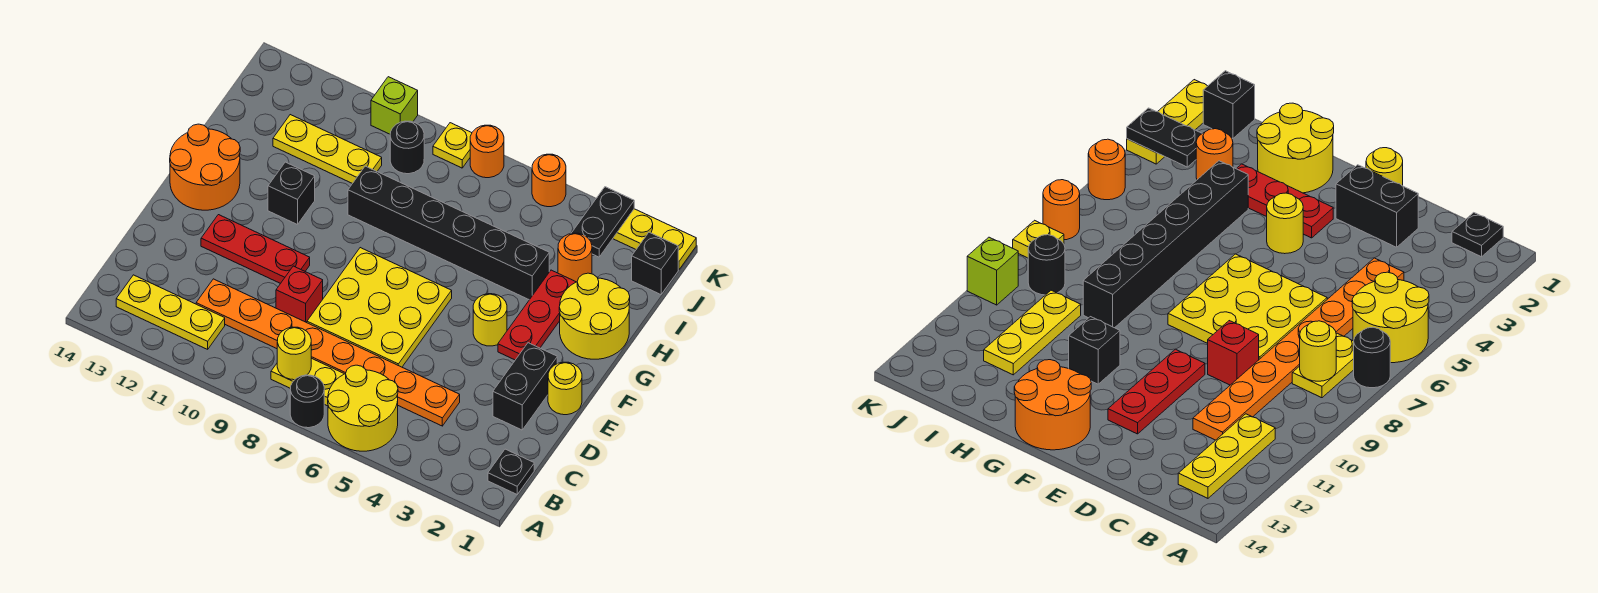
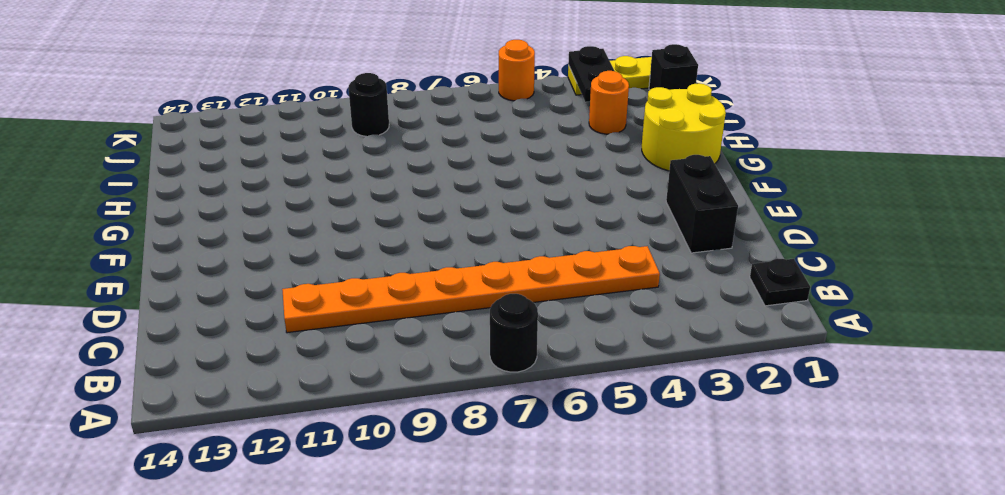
none -> yellow 2x2 round brick [328,365,398,451]
none -> yellow 1x2 plate [271,358,344,406]
none -> yellow 1x3 plate [116,275,225,349]

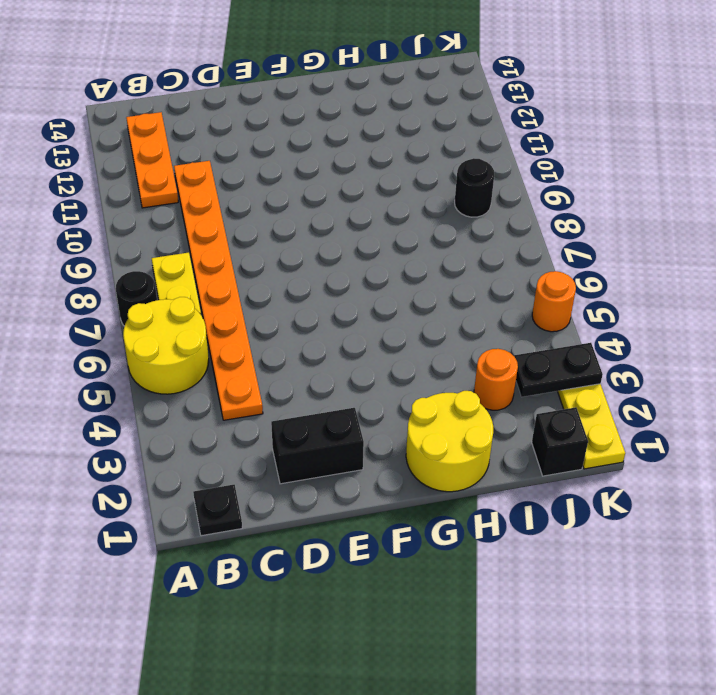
orange 1x3 plate [126,112,178,208] -> yellow 1x3 plate [116,275,225,349]
none -> yellow 3x3 plate [307,248,452,367]
none -> red 1x1 brick [276,266,323,323]
none -> yellow 1x1 round brick [548,362,582,415]

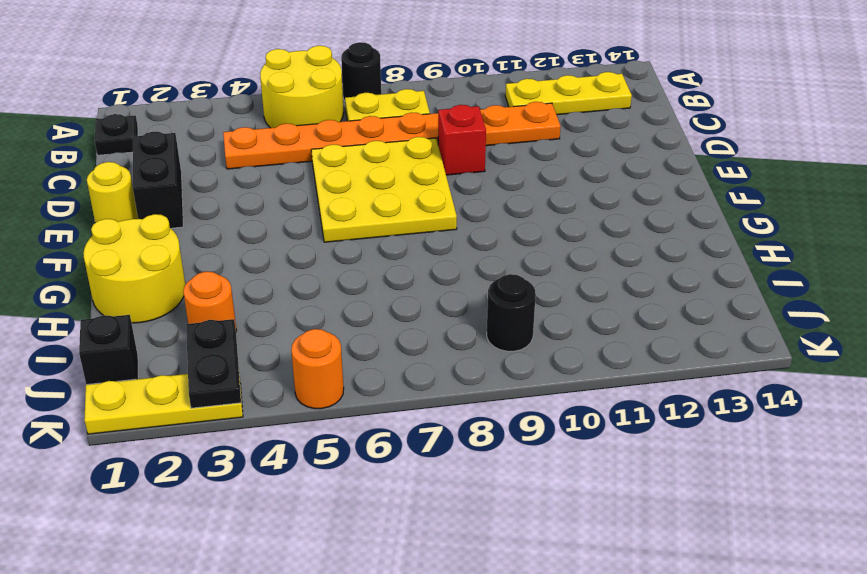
none -> red 1x3 plate [201,215,310,284]
none -> red 1x3 plate [498,270,576,360]
none -> yellow 1x1 round brick [473,294,507,346]

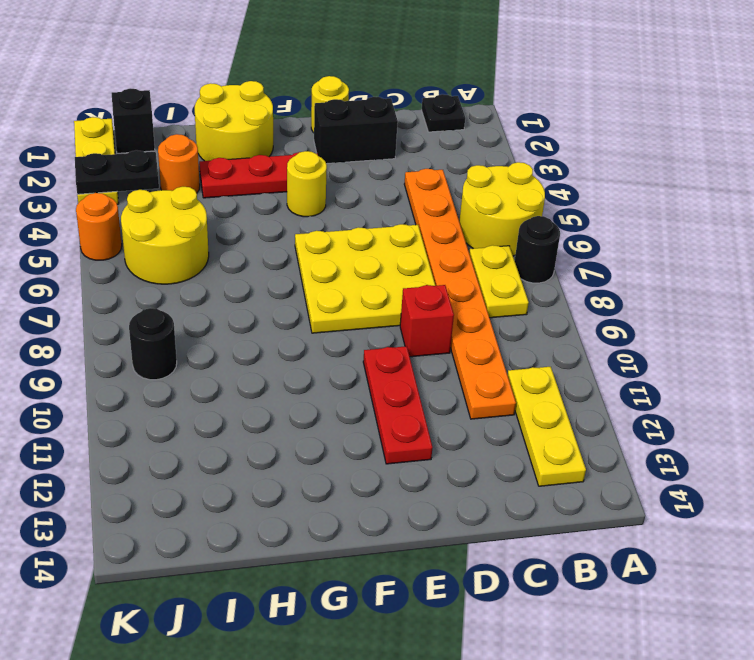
yellow 2x2 round brick [121,187,209,284] -> none
none -> orange 2x2 round brick [170,124,240,210]
none -> black 1x1 brick [268,162,315,225]
none -> black 1x6 brick [348,166,549,300]

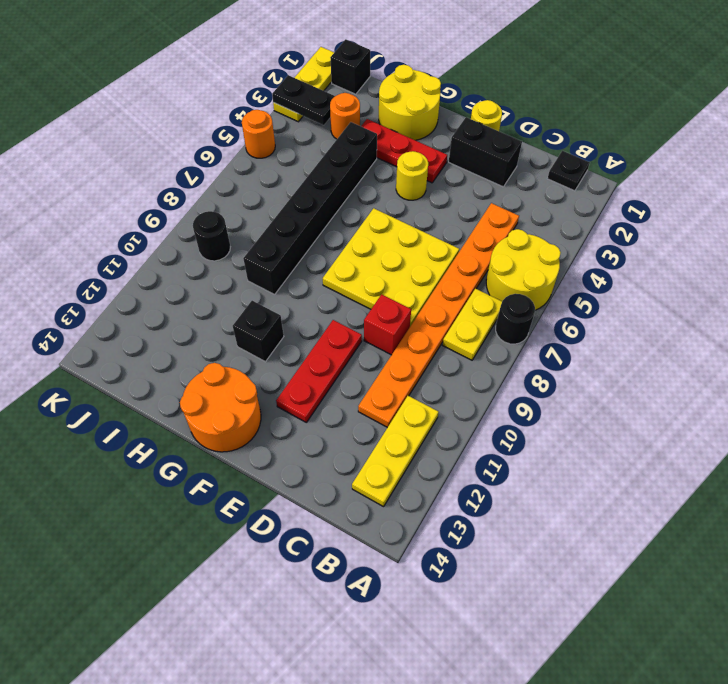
none -> yellow 1x3 plate [273,115,382,183]
none -> orange 1x1 round brick [470,125,504,178]
none -> yellow 1x1 plate [433,123,472,168]

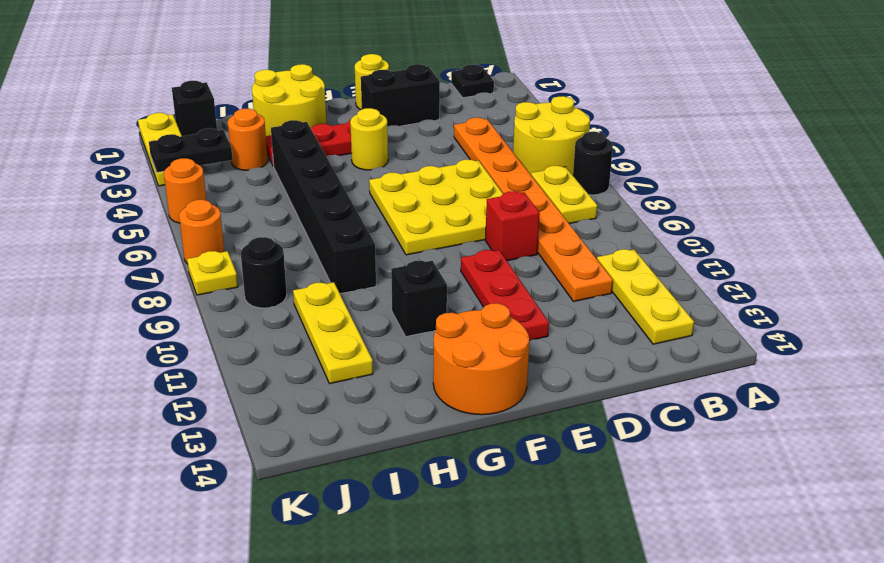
none -> lime 1x1 brick [371,77,418,134]
none -> yellow 1x1 round brick [277,327,311,380]

